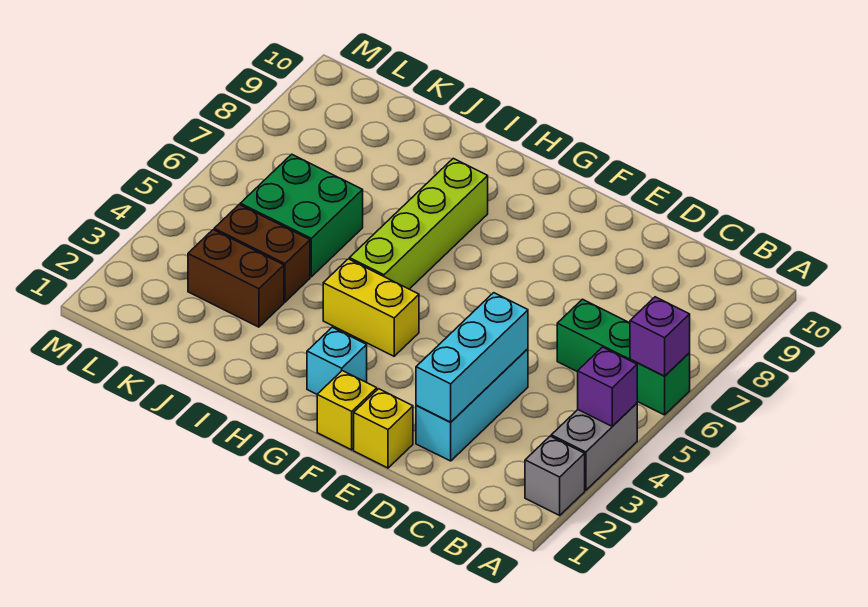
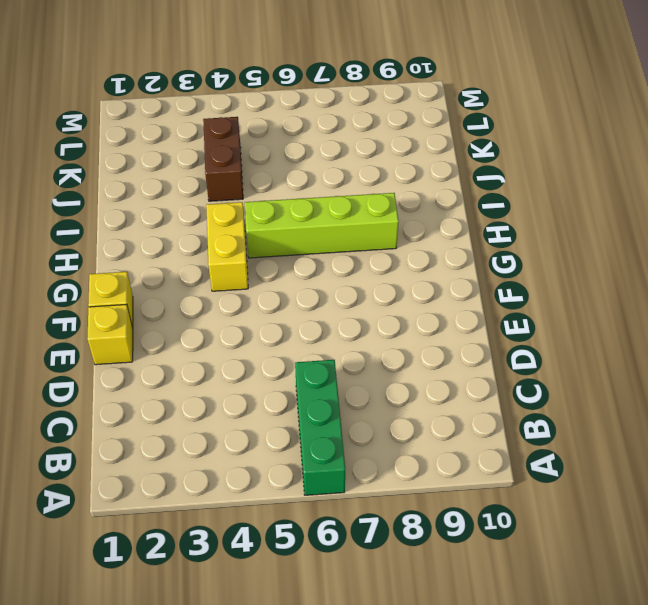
none -> grey 1x1 brick [525,436,585,515]
none -> grey 1x2 brick [551,403,637,490]
none -> cyan 1x3 brick [416,349,528,461]

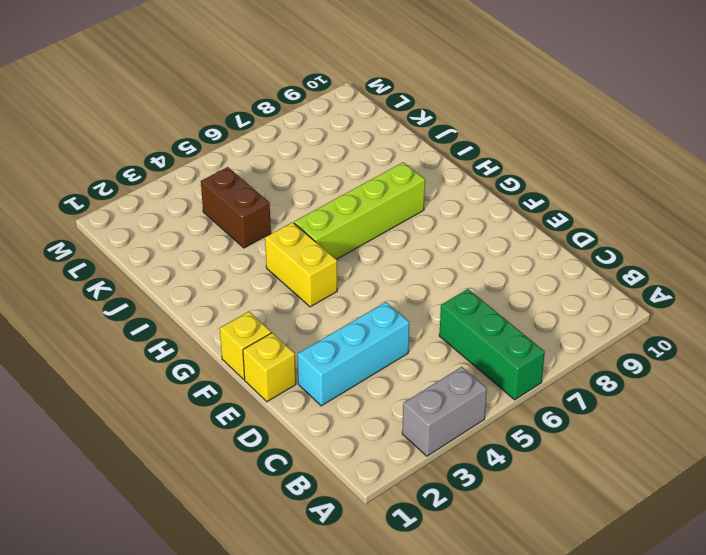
none -> grey 1x1 brick [525,436,585,515]
none -> cyan 1x1 brick [307,327,367,394]
none -> brown 1x2 brick [188,230,284,327]

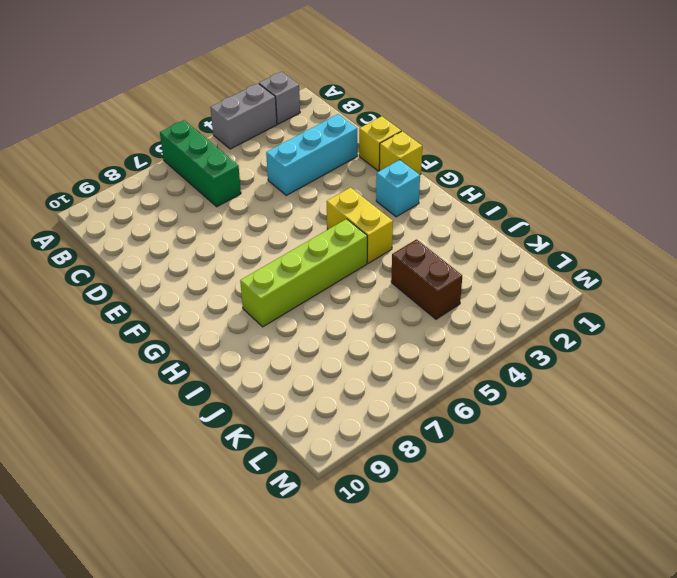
none -> brown 1x2 brick [188,230,284,327]
none -> green 2x2 brick [240,154,363,277]
none -> purple 1x1 brick [578,347,637,426]

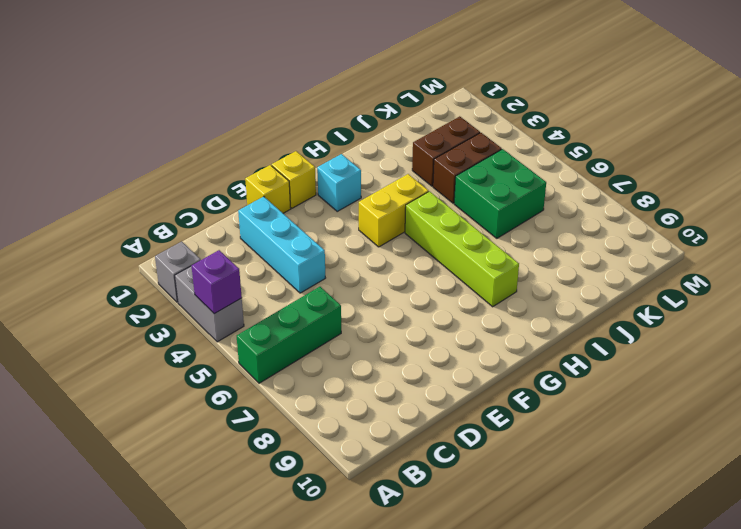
none -> purple 1x1 brick [630,297,690,376]
none -> cyan 1x3 brick [416,293,528,422]

